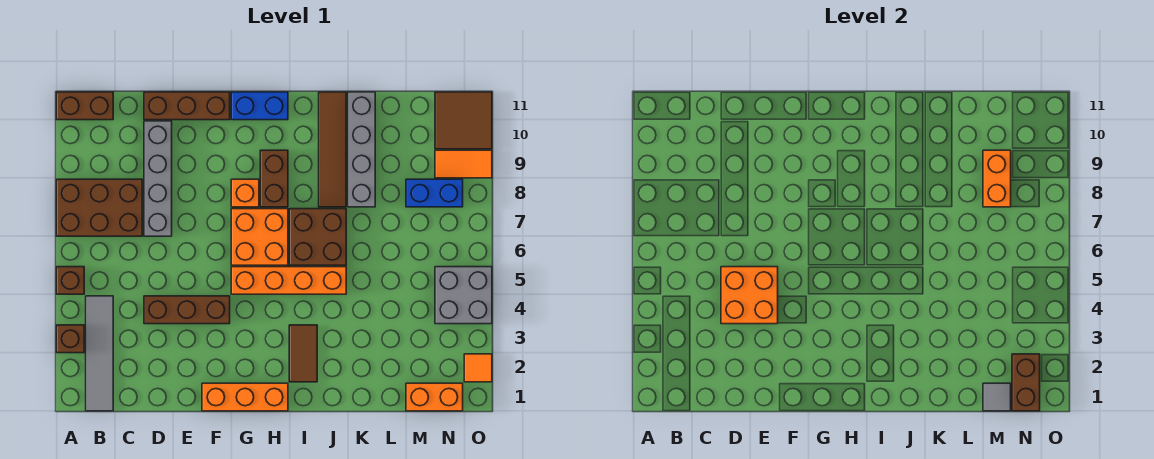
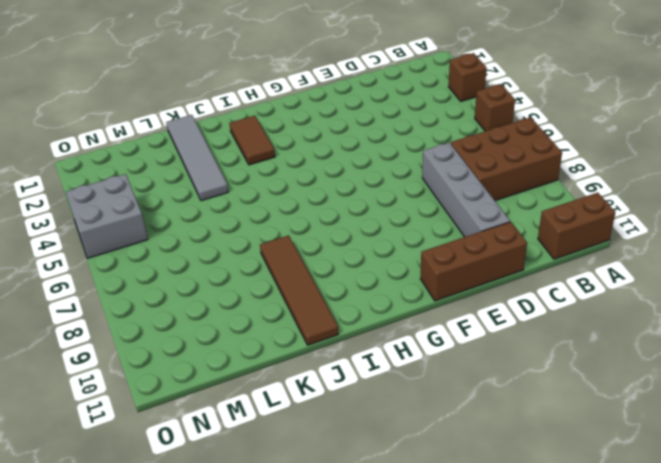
grey 1x4 tile [166,115,228,201] -> grey 1x4 tile moved to [86,296,113,411]
none -> brown 1x3 brick [144,296,230,324]
none -> orange 1x3 brick [202,383,288,411]
none -> orange 1x4 brick [231,267,346,294]

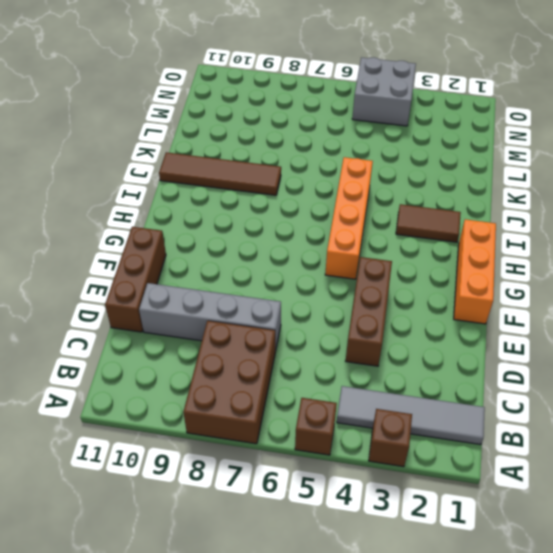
none -> brown 1x2 brick [56,92,113,120]
none -> orange 2x2 brick [231,209,288,265]
none -> orange 1x1 brick [231,179,259,207]

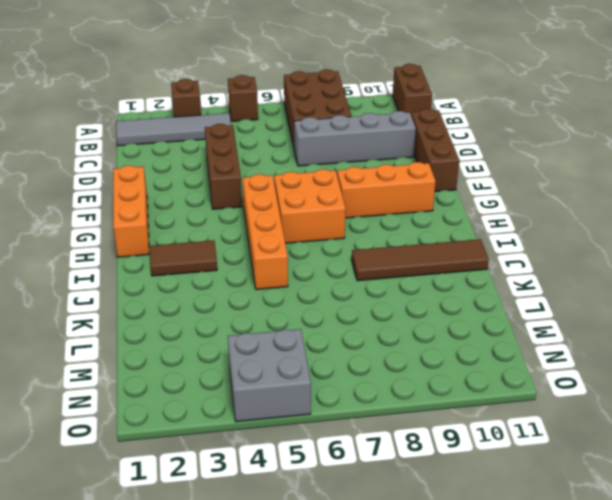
orange 1x3 brick [337,162,436,218] -> orange 1x1 brick [231,179,259,207]
none -> blue 1x2 brick [231,92,288,120]
none -> brown 1x2 brick [260,150,288,207]
none -> brown 2x2 brick [289,209,346,265]

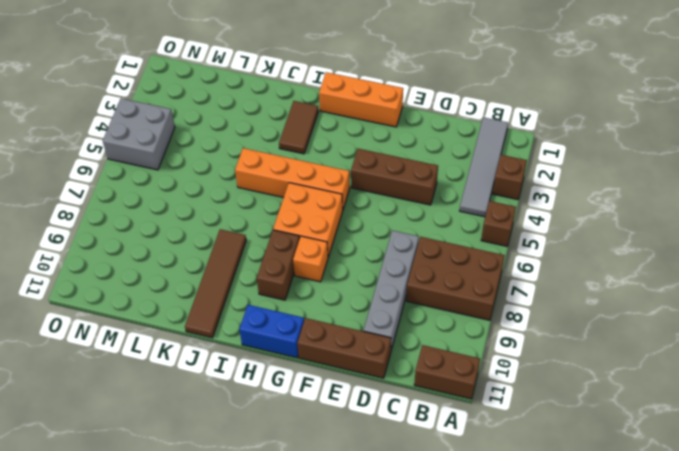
none -> brown 2x2 brick [289,209,346,265]
none -> grey 1x4 brick [348,92,375,207]
none -> orange 1x2 brick [406,383,463,411]

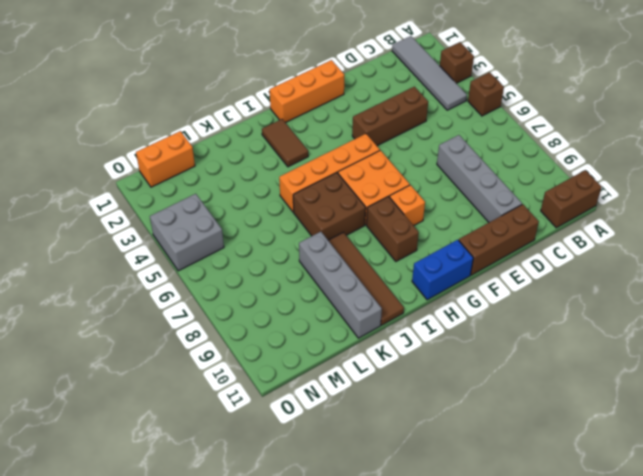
none -> brown 2x3 brick [56,179,142,236]
none -> blue 1x2 brick [406,179,463,207]
none -> orange 1x2 tile [435,150,492,178]

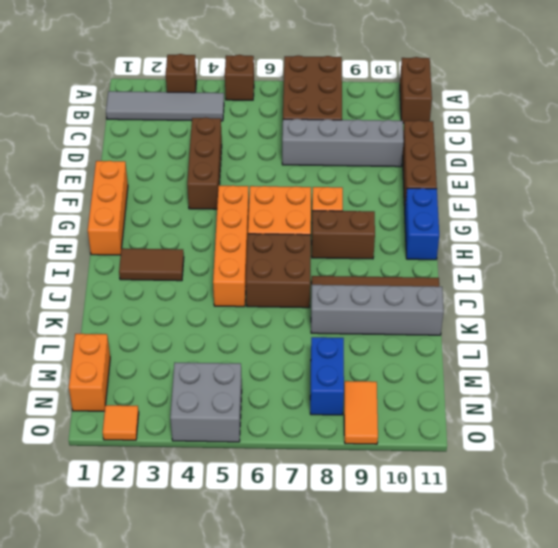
none -> brown 2x2 tile [435,92,492,149]
none -> orange 2x2 brick [721,267,778,324]
none -> grey 1x1 tile [983,383,1011,411]

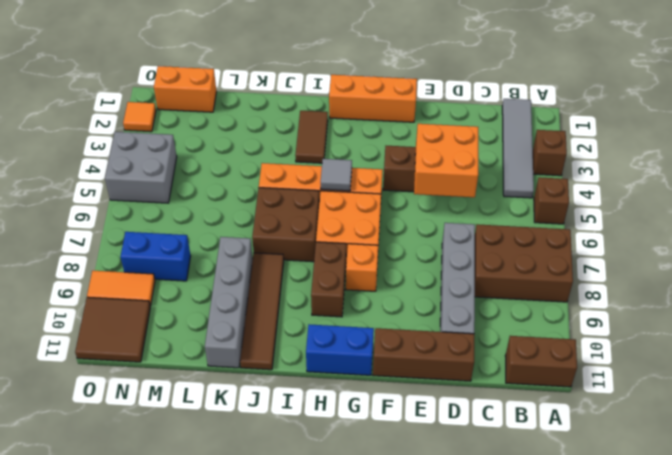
grey 1x1 tile [321,159,352,191] -> grey 1x1 tile moved to [983,383,1011,411]
none -> orange 1x2 brick [983,150,1011,207]
none -> brown 1x2 brick [1012,354,1040,411]

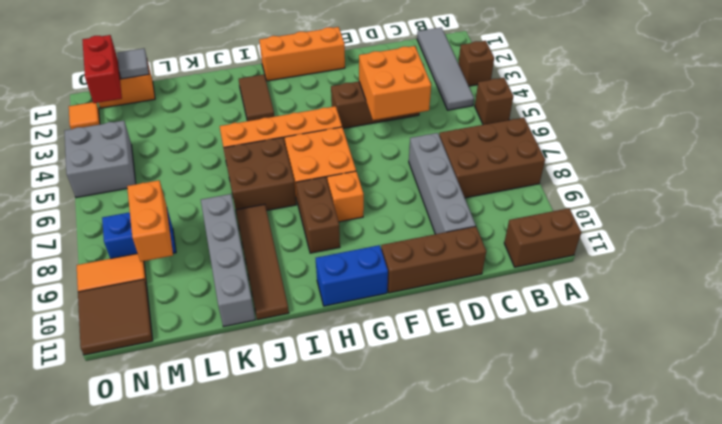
red 1x2 brick [82,35,122,103] -> brown 1x2 brick [1012,354,1040,411]

